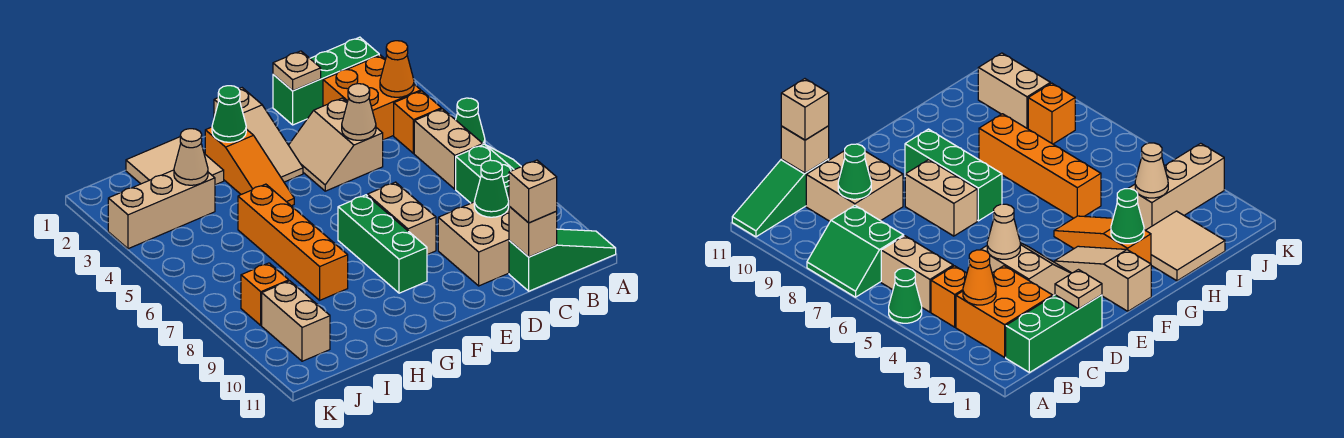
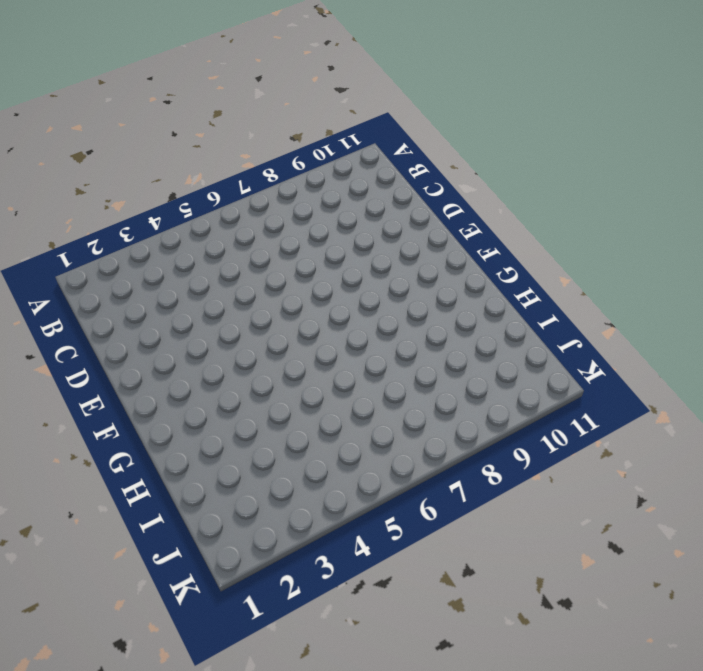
none -> green 1x1 cone [456,98,485,145]
none -> green 2x2 slope [456,144,521,203]
none -> green 1x3 slope [509,229,616,291]

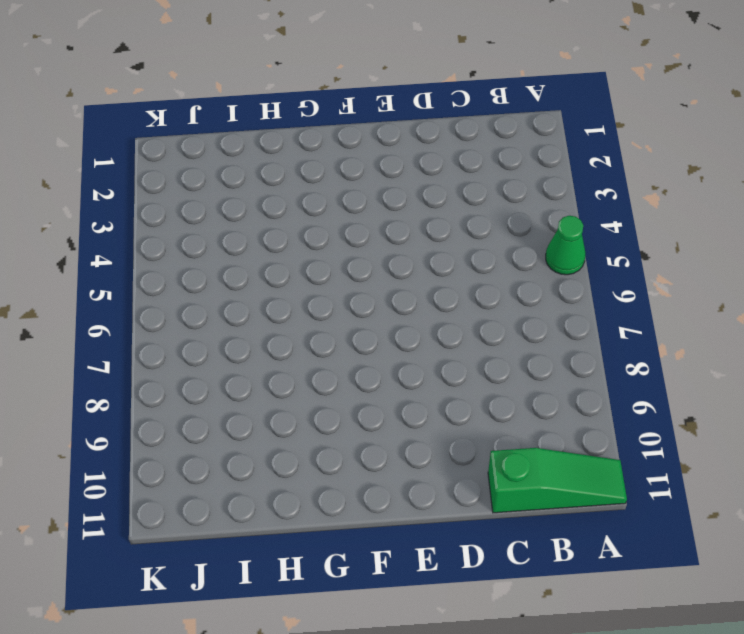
none -> green 2x2 slope [456,144,521,203]
none -> green 1x3 brick [273,37,379,125]
none -> orange 2x2 brick [323,55,421,140]

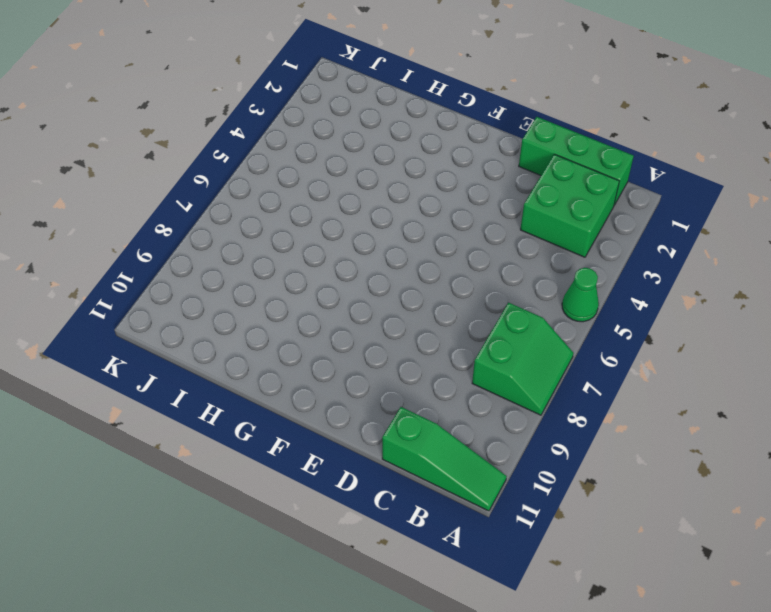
green 2x2 brick [520,154,619,257] -> orange 2x2 brick [323,55,421,140]
none -> orange 1x1 brick [394,91,442,154]
none -> tan 1x2 brick [414,109,483,189]
none -> tan 2x2 brick [438,202,509,286]

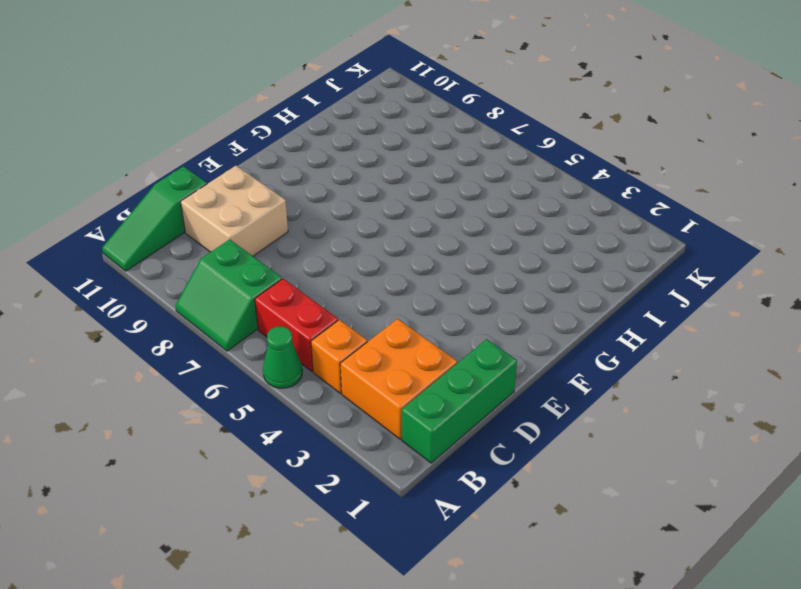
red 1x2 brick [255,279,338,371] -> tan 1x2 brick [414,109,483,189]
none -> tan 2x2 slope [289,98,383,191]
none -> tan 1x2 brick [368,182,436,255]
none -> tan 1x3 slope [214,88,303,182]

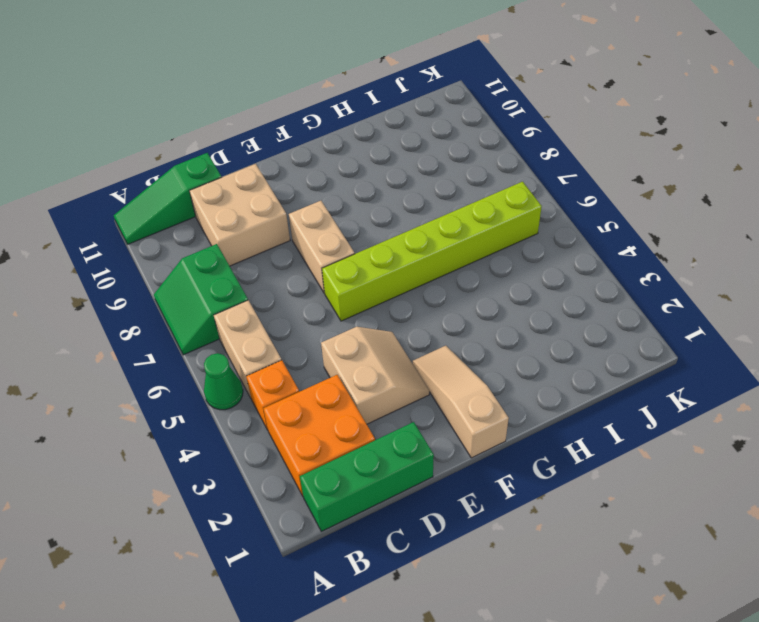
lime 1x6 brick [322,182,542,321] -> orange 1x4 brick [238,184,348,300]
none -> green 1x3 brick [338,195,427,293]
none -> orange 1x3 slope [205,127,294,206]
none -> tan 2x2 tile [126,137,224,185]

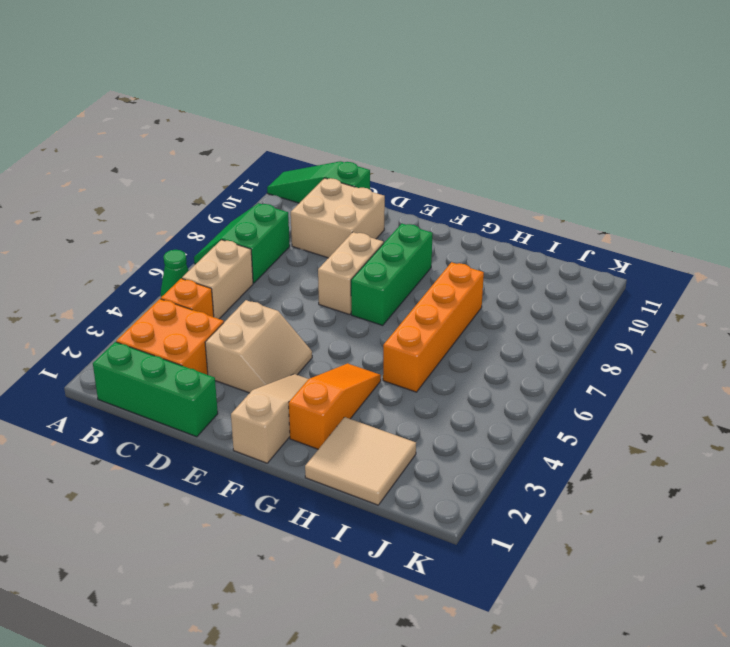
none -> tan 1x3 brick [108,170,215,249]
none -> orange 1x1 brick [241,263,289,325]
none -> tan 1x2 brick [262,281,330,361]

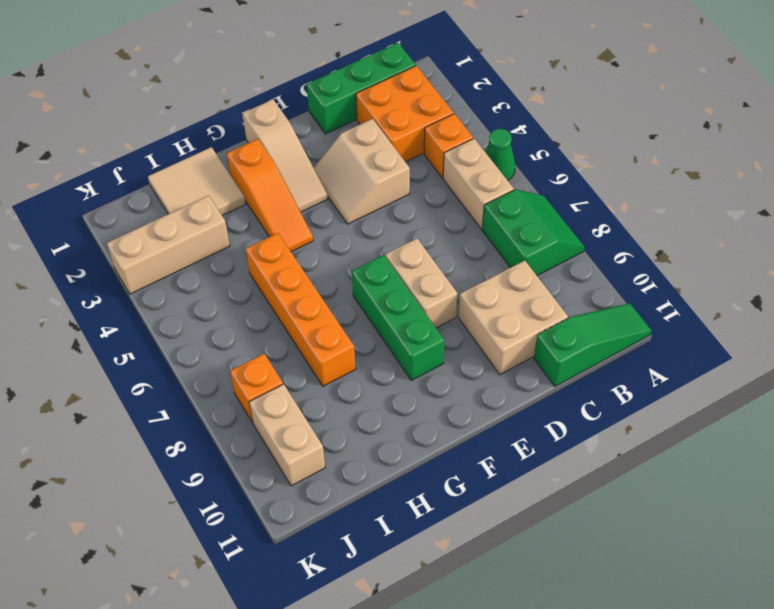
none -> orange 1x1 cone [380,41,414,97]
none -> green 1x1 cone [474,160,509,217]
none -> tan 1x1 brick [509,207,557,257]

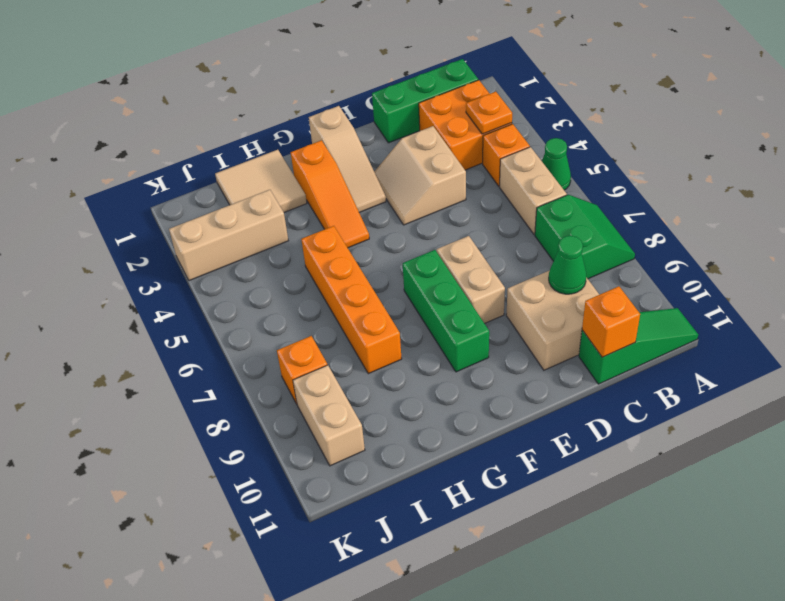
orange 1x1 plate [466,92,512,134] -> orange 1x1 cone [380,41,414,97]
orange 1x1 brick [582,286,640,357] -> tan 1x1 brick [509,207,557,257]
none -> tan 1x1 plate [273,51,321,91]
none -> tan 1x1 cone [342,84,376,140]
none -> green 1x1 cone [212,86,246,142]

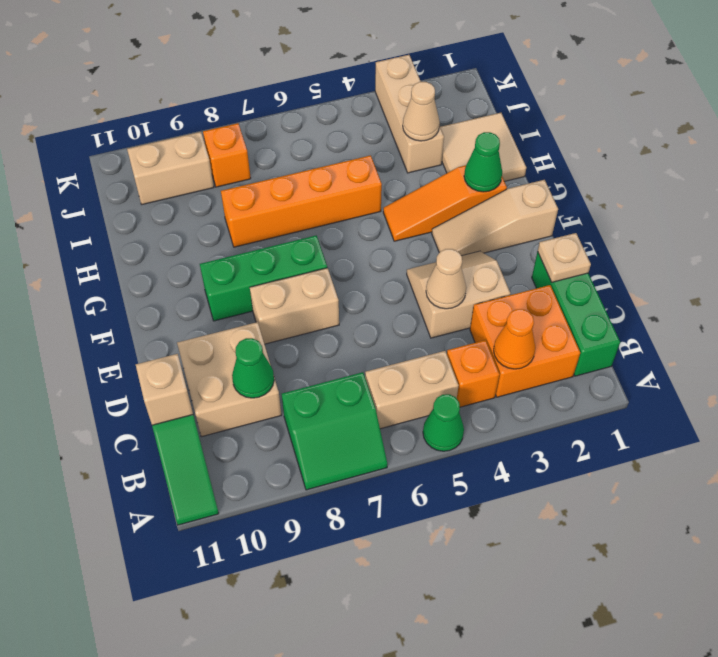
none -> tan 1x1 brick [509,160,557,223]

